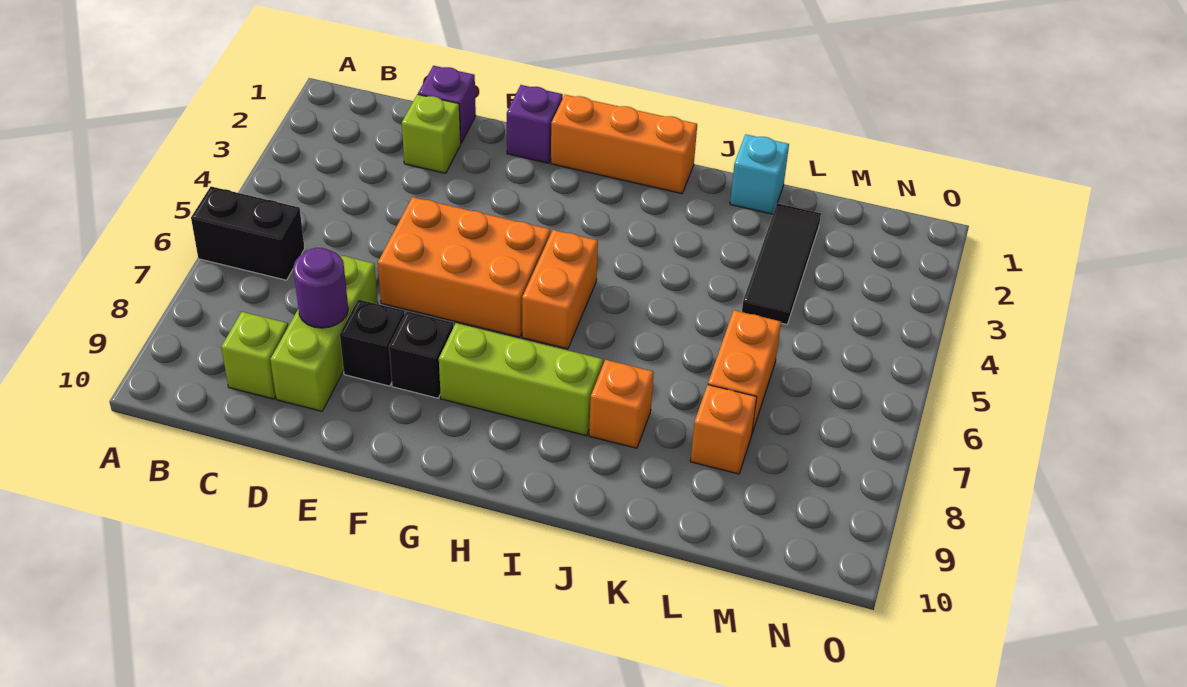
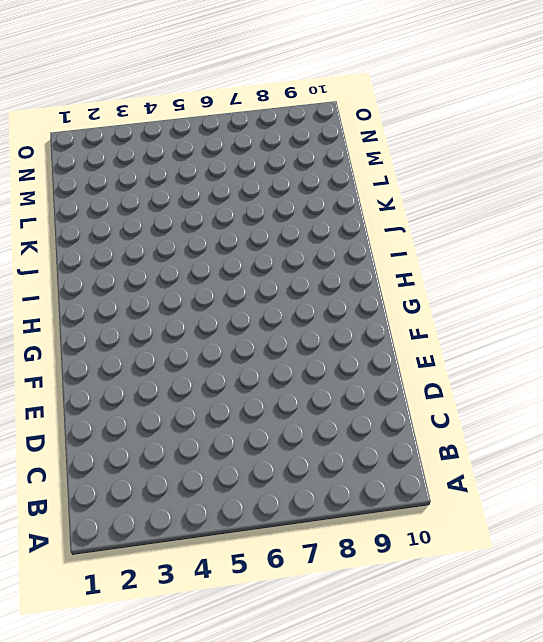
none -> black 1x2 brick [191,187,305,280]
none -> lime 1x1 brick [221,312,288,399]
none -> purple 1x1 brick [418,66,476,143]

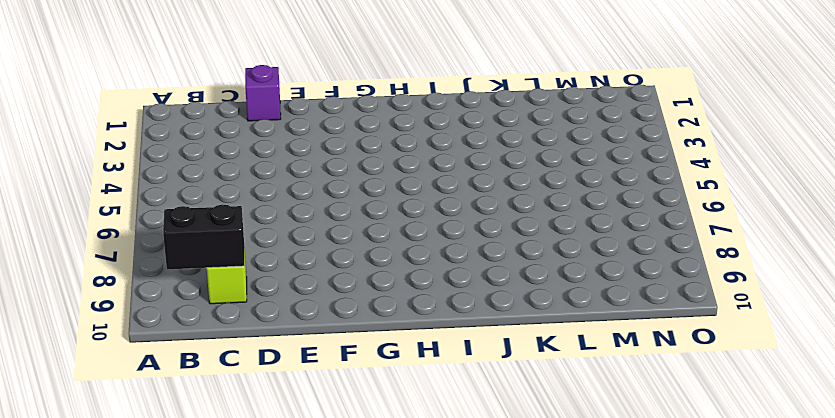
black 1x2 brick [163,204,244,269] -> black 1x2 brick moved to [191,187,305,280]
none -> lime 1x1 brick [402,94,461,173]
none -> lime 1x3 brick [270,255,378,411]
none -> orange 2x3 brick [378,197,550,337]

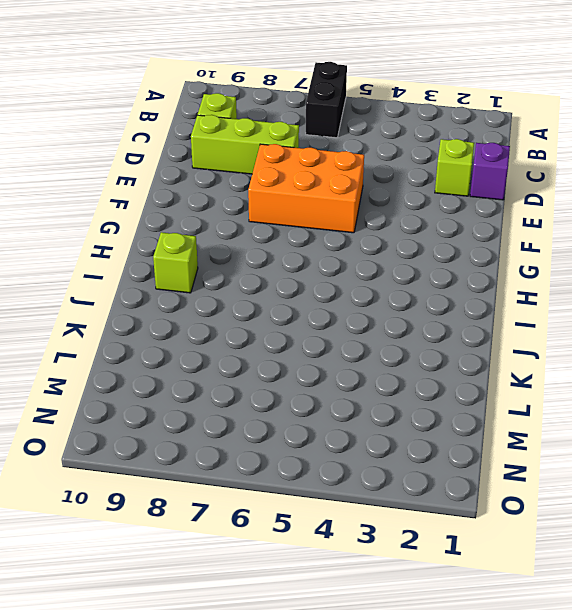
orange 2x3 brick [248,144,364,233] -> orange 2x3 brick turned to [378,197,550,337]
lime 1x1 brick [153,232,198,293] -> none
none -> black 1x1 brick [340,299,405,386]
none -> purple 1x1 brick [507,85,563,163]
none -> black 1x1 brick [389,311,453,398]

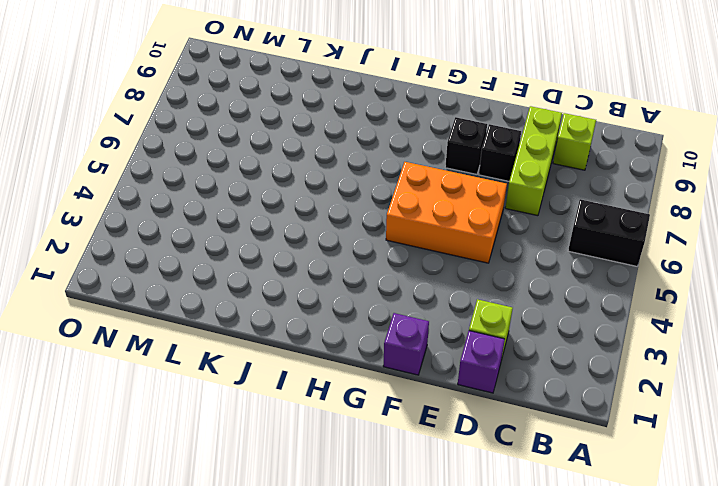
none -> orange 1x3 brick [551,95,697,194]
none -> lime 1x3 brick [439,323,603,436]
none -> orange 1x2 brick [522,230,598,349]

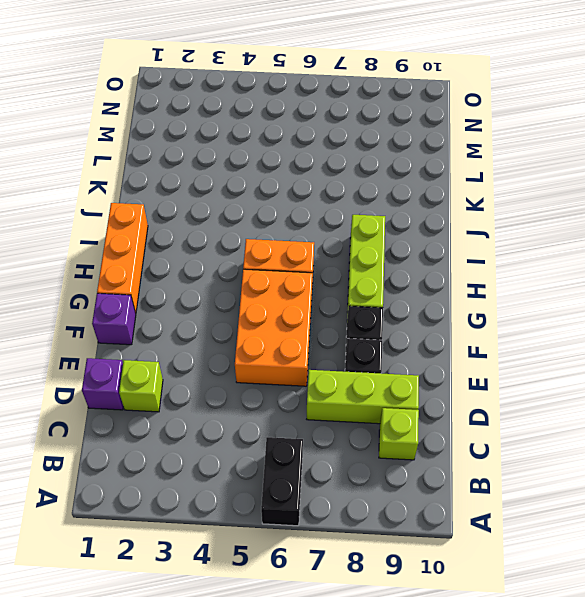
none -> orange 1x1 brick [589,360,654,448]
none -> cyan 1x1 brick [730,134,789,214]
none -> black 1x3 tile [742,203,821,325]

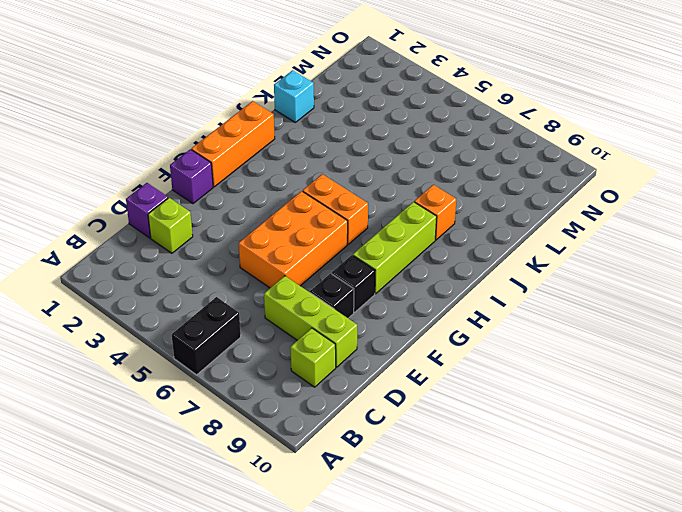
none -> black 1x3 tile [742,203,821,325]
none -> orange 1x2 brick [708,310,781,433]
none -> orange 1x1 brick [690,385,757,474]

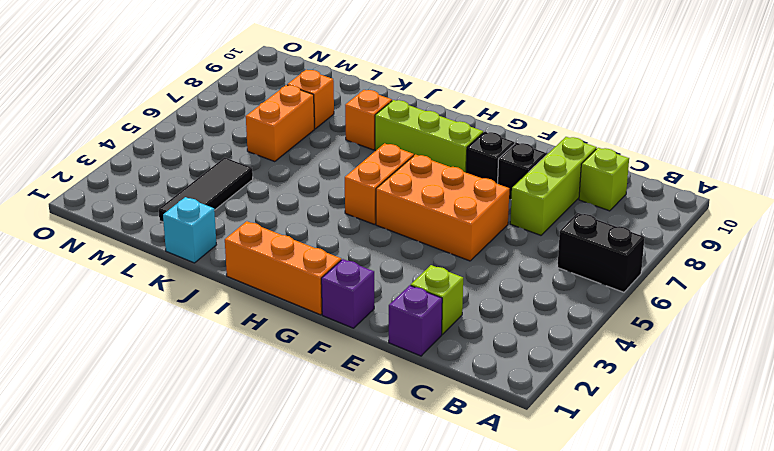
none -> purple 1x1 round brick [293,248,348,328]

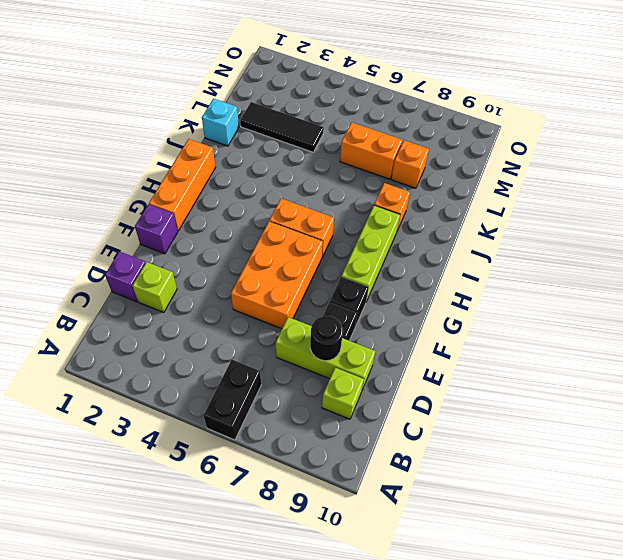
black 1x1 round brick [310,316,343,361] -> purple 1x1 round brick [293,248,348,328]

